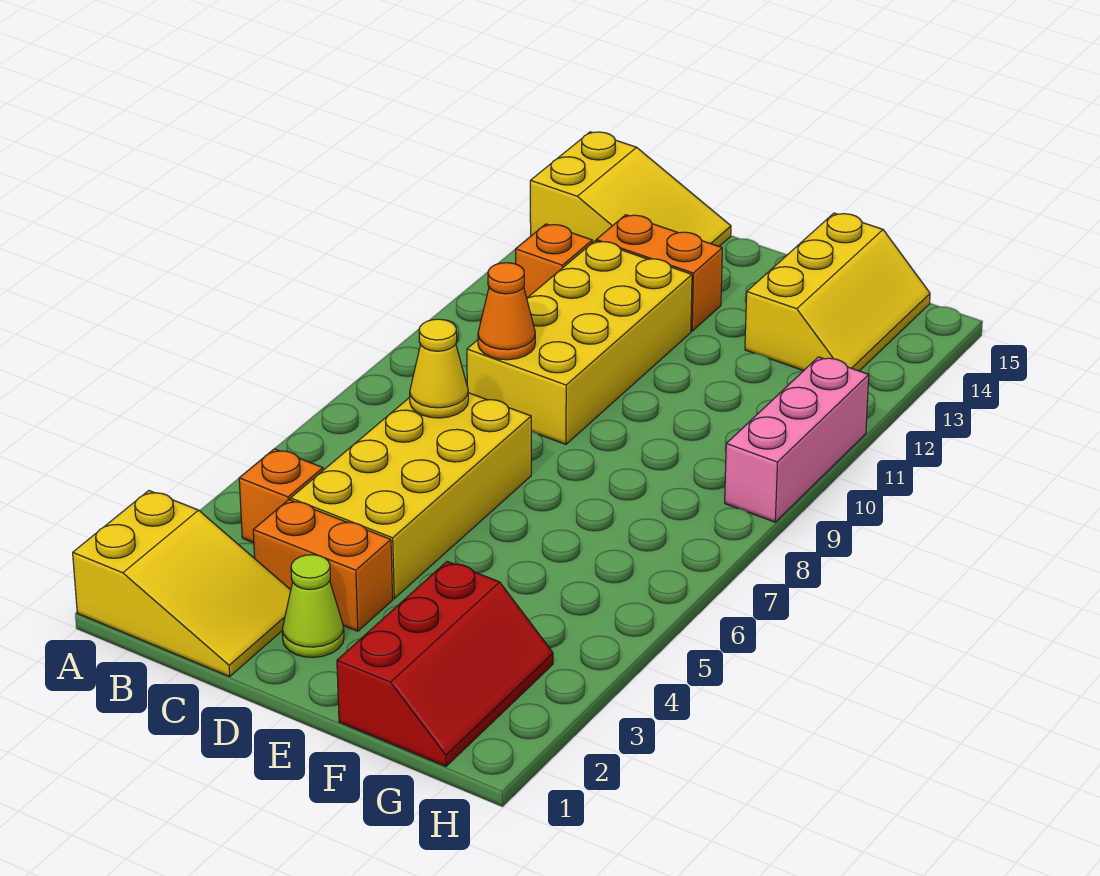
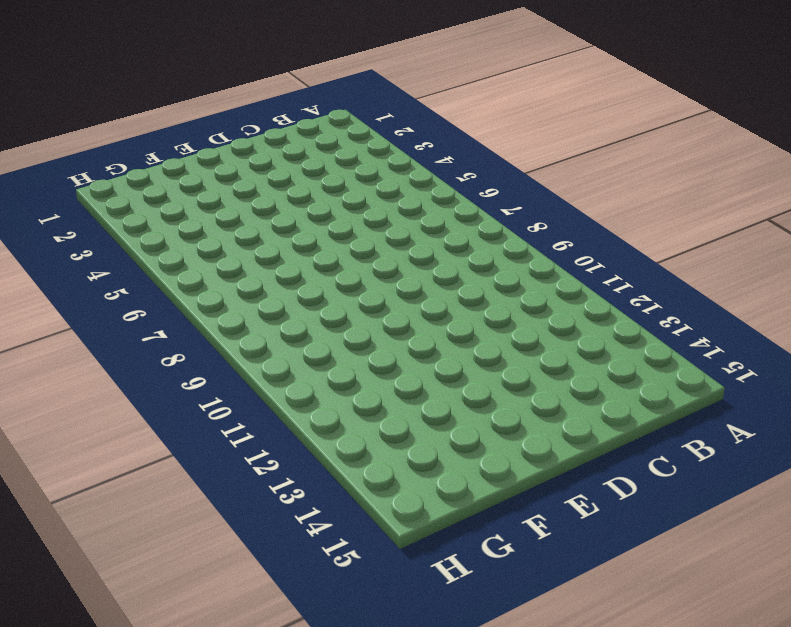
none -> yellow 2x3 slope [73,491,291,676]
none -> yellow 2x3 slope [530,132,731,246]
none -> orange 1x1 brick [239,449,323,543]

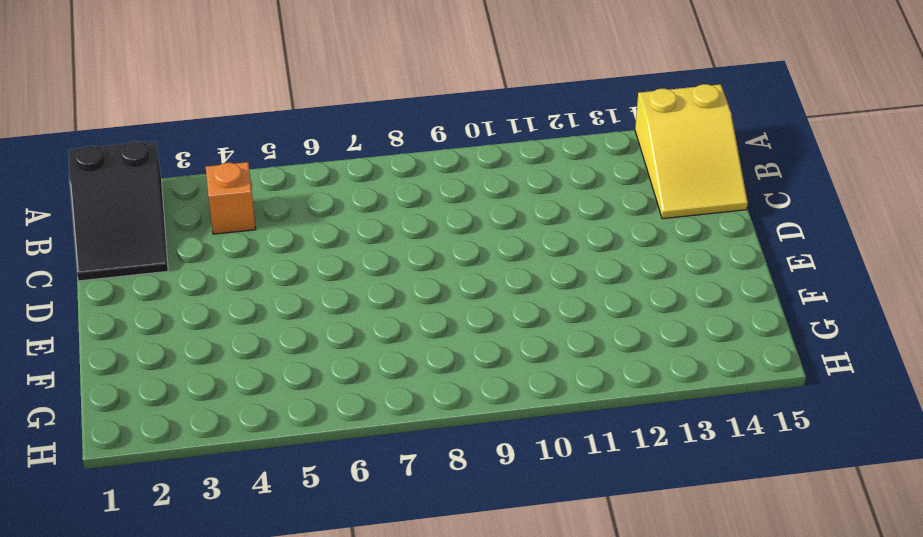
black 2x3 slope [68,141,168,281] -> yellow 2x3 slope [73,491,291,676]
none -> orange 1x1 brick [516,224,592,298]
none -> orange 1x2 brick [253,500,393,631]
none -> yellow 2x4 brick [291,393,531,598]

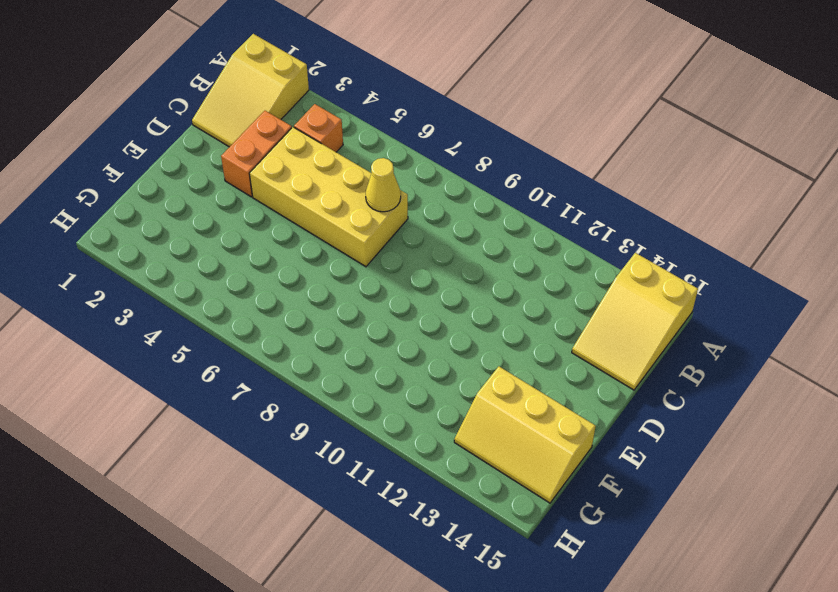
none -> orange 1x1 brick [516,224,592,298]
none -> yellow 2x4 brick [467,241,692,444]
none -> orange 1x2 brick [596,215,722,331]

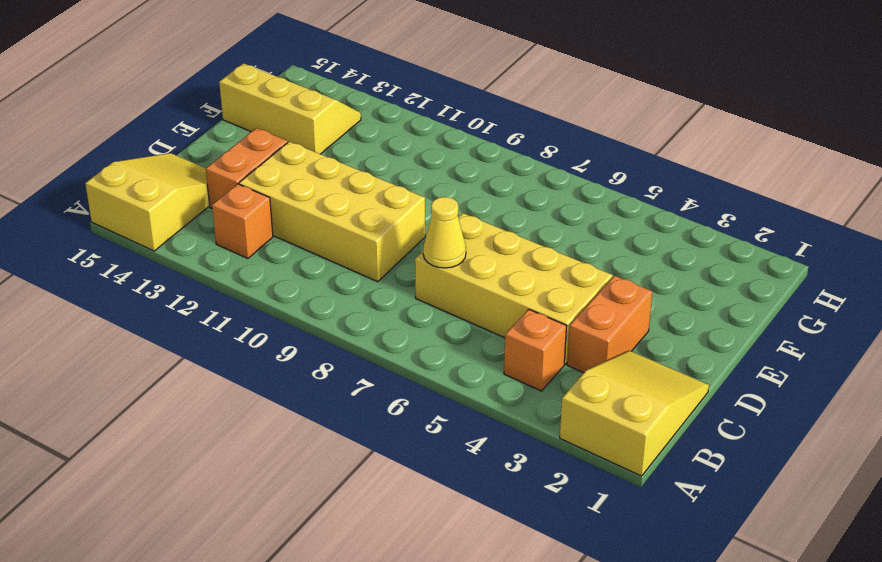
none -> lime 1x1 cone [282,555,344,657]
none -> red 2x3 slope [337,562,553,766]
none -> pink 1x3 brick [725,357,869,522]

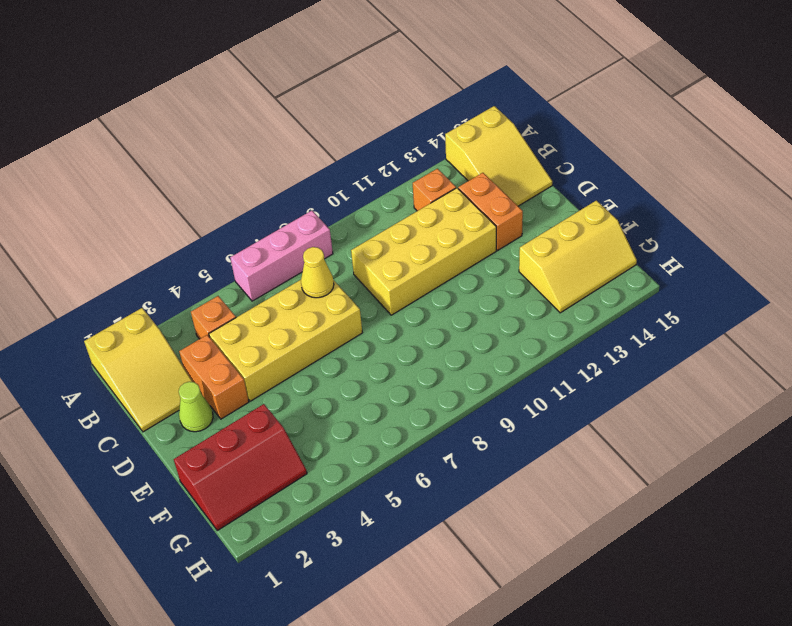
pink 1x3 brick [230,211,333,301] -> pink 1x3 brick moved to [725,357,869,522]
none -> orange 1x1 cone [478,263,535,360]

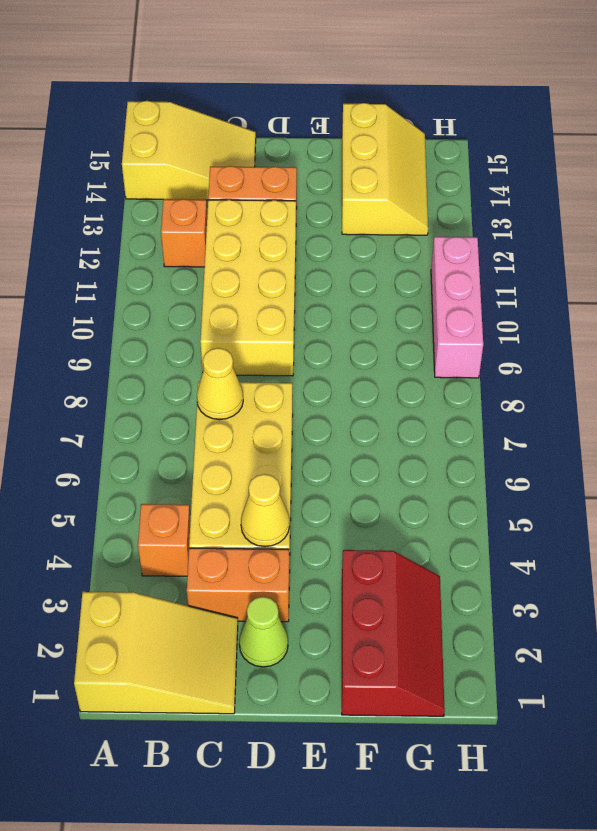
yellow 1x1 cone [241,474,290,547] -> none
none -> orange 1x1 cone [478,263,535,360]

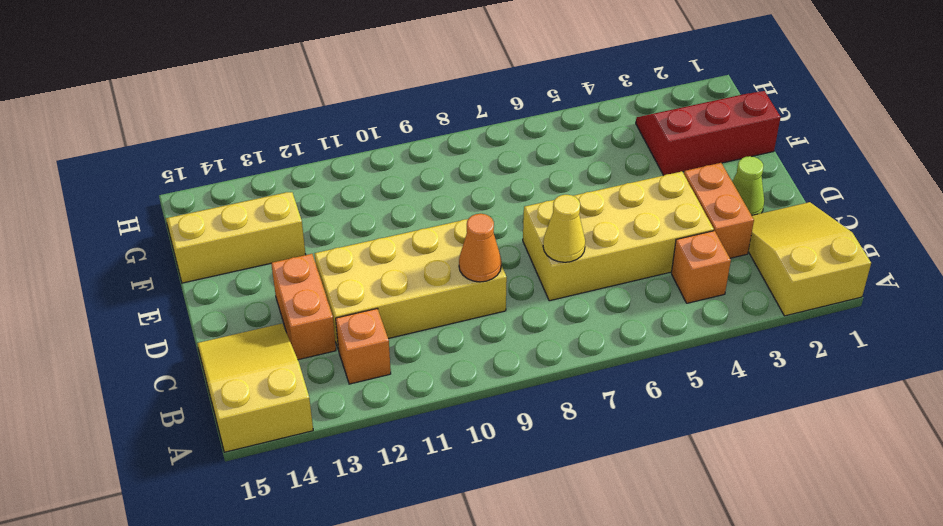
none -> pink 1x3 brick [725,357,869,522]

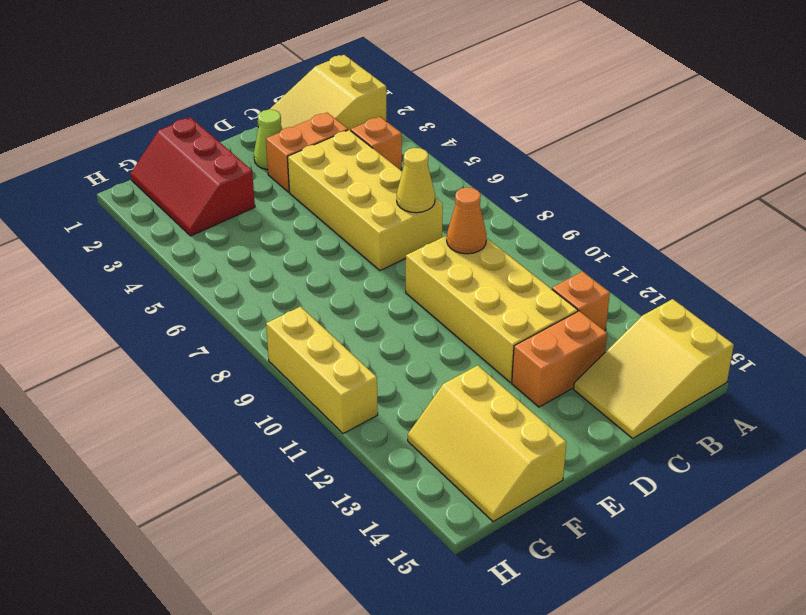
yellow 1x3 brick [266,307,378,434] -> pink 1x3 brick [725,357,869,522]

